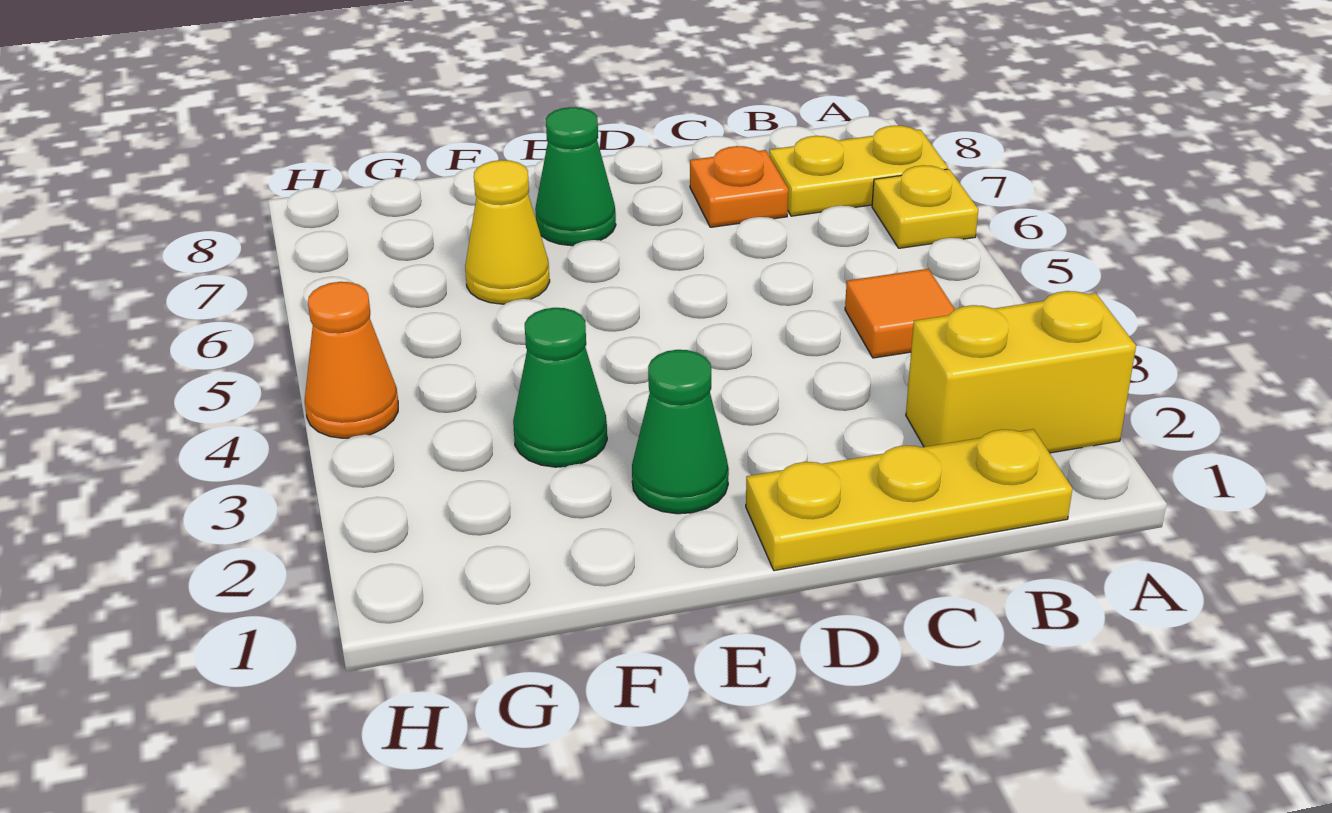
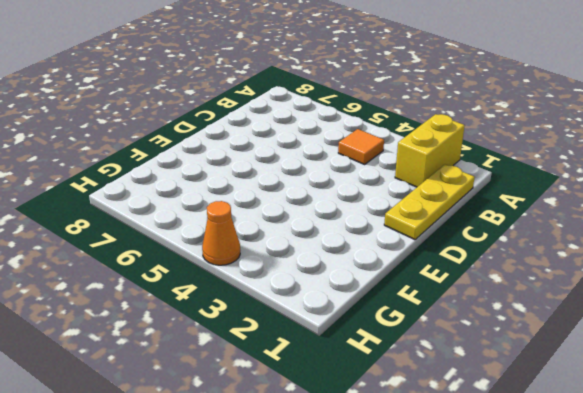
none -> yellow 1x1 plate [872,165,978,248]
none -> yellow 1x2 plate [769,125,948,216]

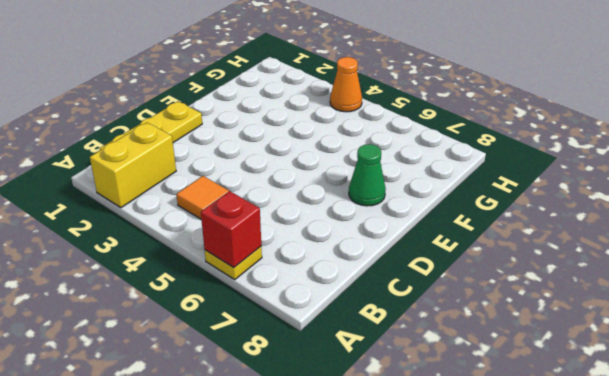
red 1x1 brick [201,191,261,268] -> none
none -> yellow 1x2 plate [769,125,948,216]
none -> orange 1x1 plate [690,146,788,227]

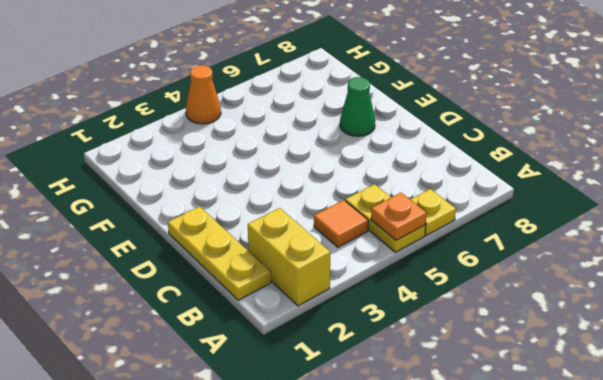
yellow 1x2 plate [345,184,426,252] -> yellow 1x2 plate moved to [769,125,948,216]
orange 1x1 plate [371,193,427,240] -> orange 1x1 plate moved to [690,146,788,227]
none -> green 1x1 cone [632,350,729,514]
none -> green 1x1 cone [513,308,607,467]

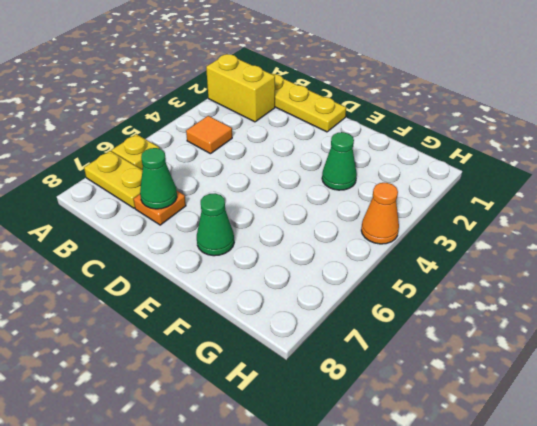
green 1x1 cone [140,148,177,209] -> green 1x1 cone moved to [632,350,729,514]
none -> yellow 1x1 cone [465,160,550,304]

